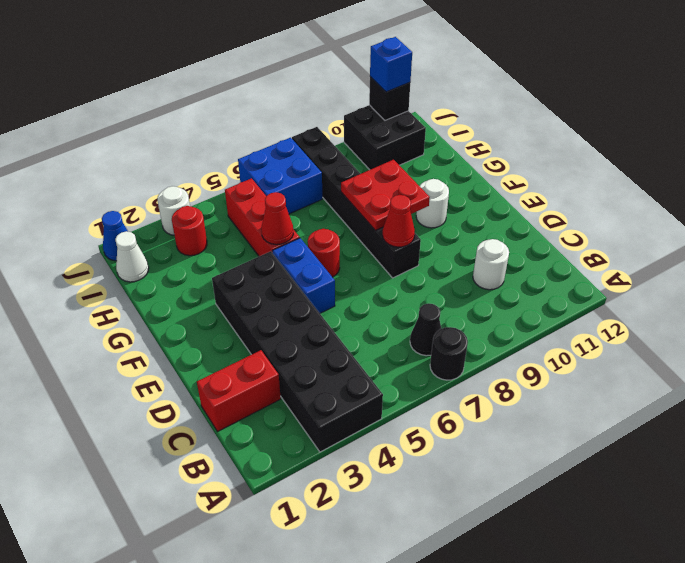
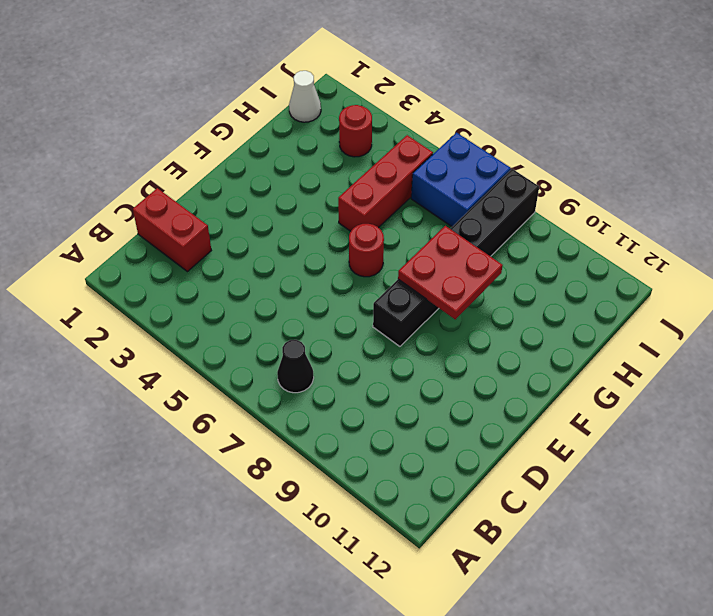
none -> black 2x6 brick [212,251,383,452]
none -> black 1x1 round brick [430,327,468,380]
none -> white 1x1 round brick [473,239,509,290]

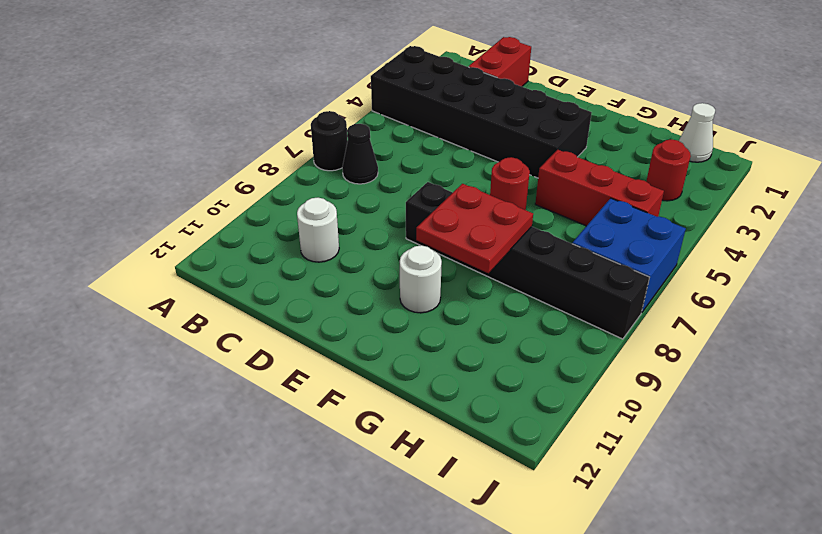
none -> blue 1x2 brick [273,238,335,313]
none -> black 2x2 brick [344,105,426,170]
none -> blue 1x1 cone [102,211,128,261]

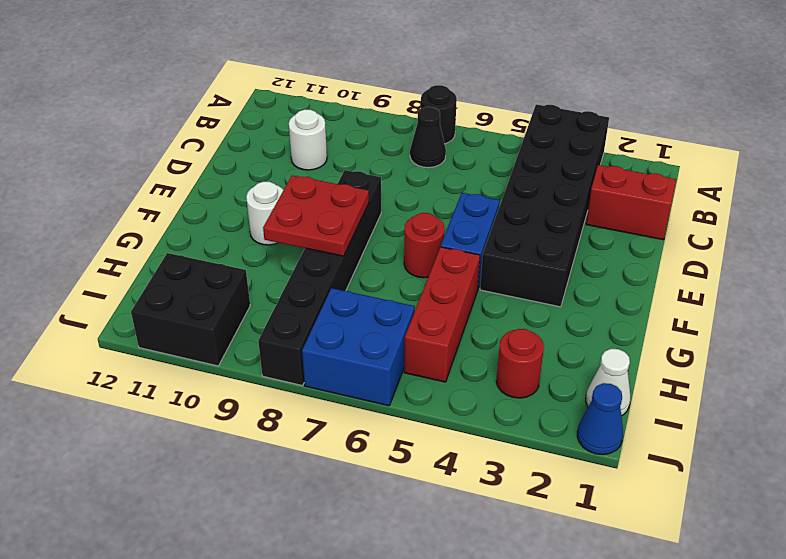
none -> white 1x1 round brick [158,186,190,235]
none -> red 1x1 cone [383,195,415,247]
none -> red 1x1 cone [261,192,293,245]

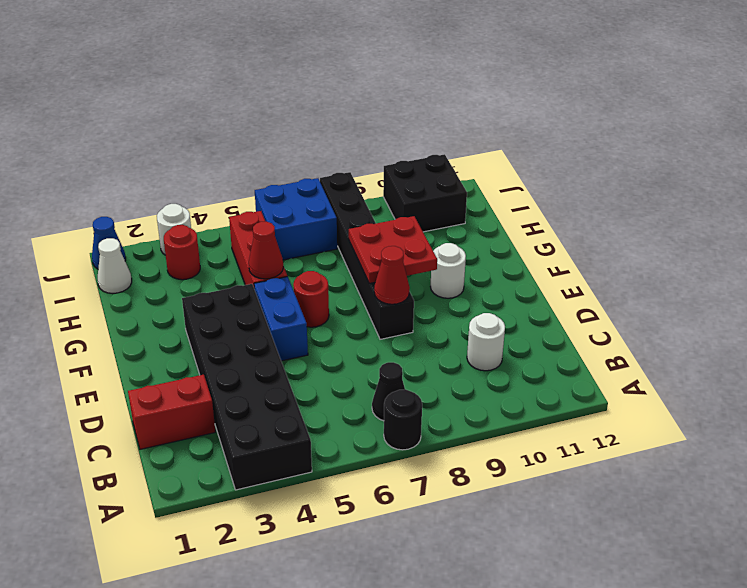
none -> black 1x1 brick [369,77,410,120]
none -> blue 1x1 brick [370,37,412,92]

